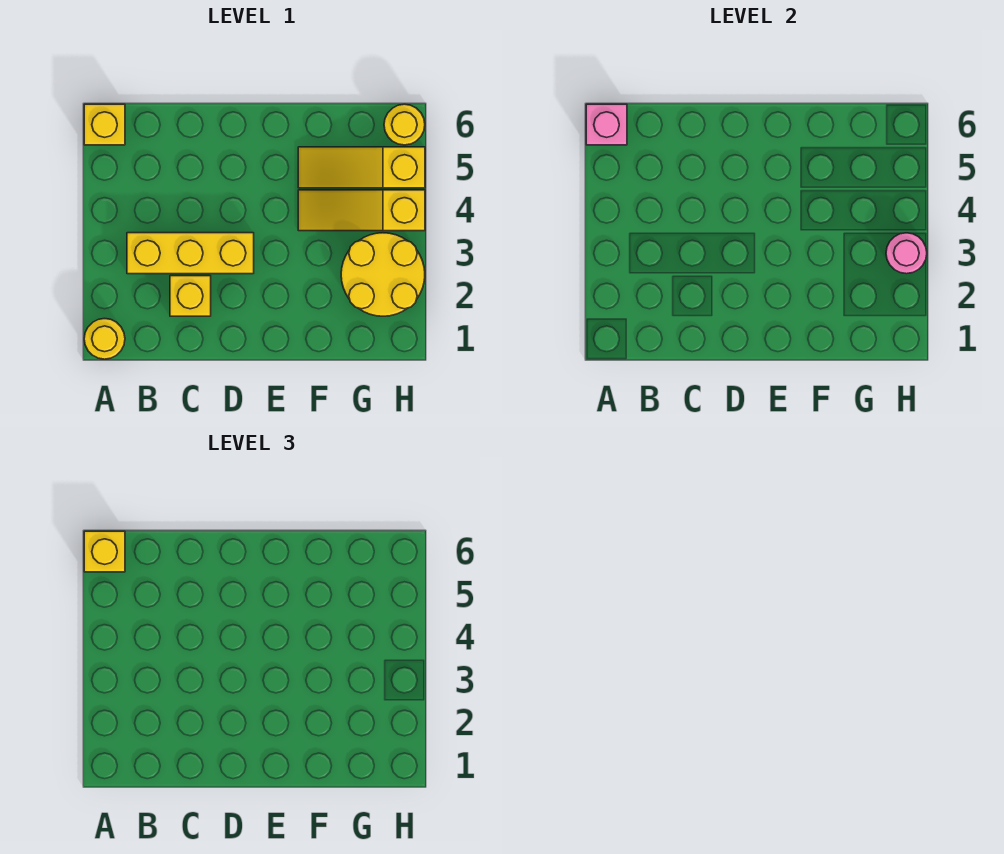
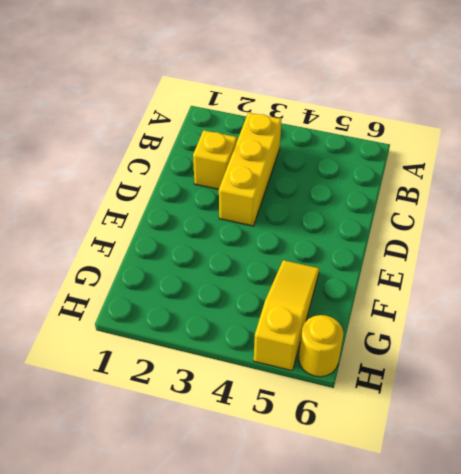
none -> yellow 1x1 round brick [84,319,125,359]
none -> yellow 1x1 brick [84,104,125,145]

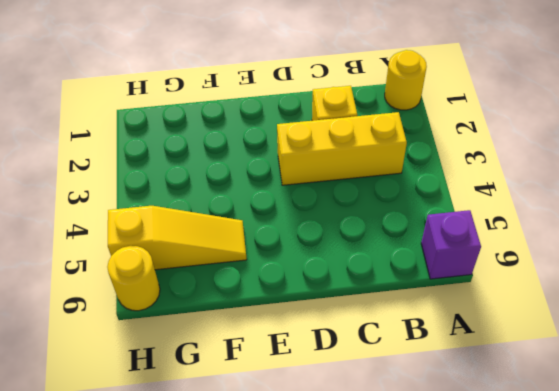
purple 1x1 brick [421,210,481,279] -> yellow 1x1 brick [84,104,125,145]
none -> yellow 1x3 slope [298,190,425,231]
none -> yellow 2x2 round brick [341,233,425,316]

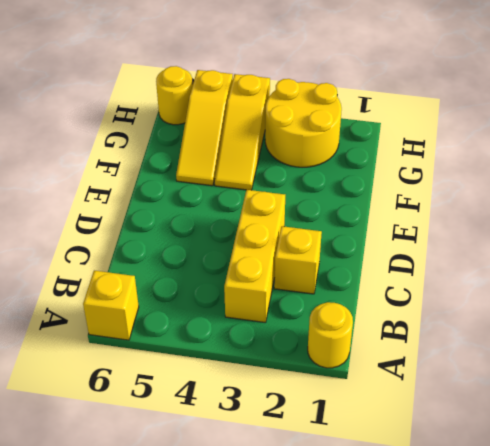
none -> pink 1x1 brick [586,104,627,145]
none -> pink 1x1 round brick [886,233,927,274]

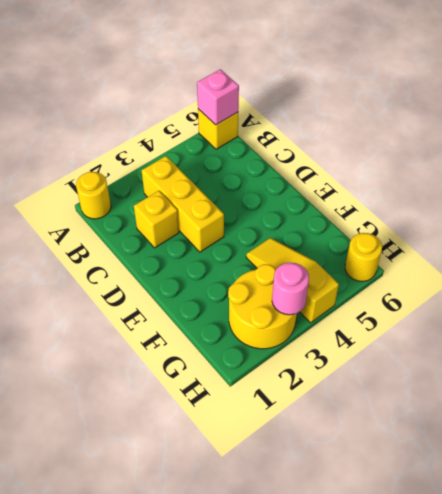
none -> yellow 1x3 slope [298,147,425,188]
none -> yellow 1x1 brick [84,531,125,572]

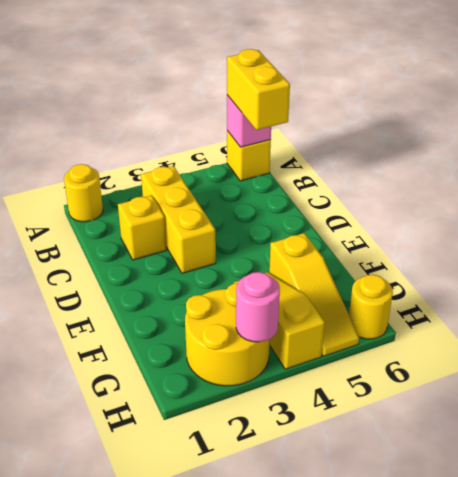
yellow 1x2 brick [227,49,290,130] -> yellow 1x1 brick [84,531,125,572]
yellow 1x3 slope [269,233,359,356] -> yellow 1x3 slope turned to [298,147,425,188]

